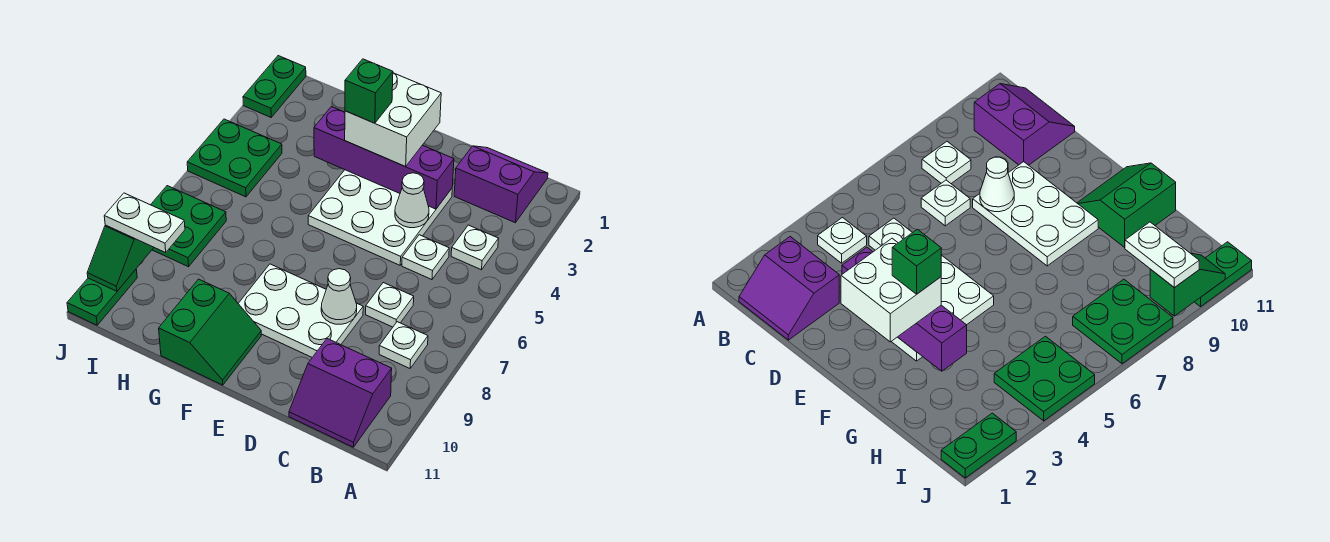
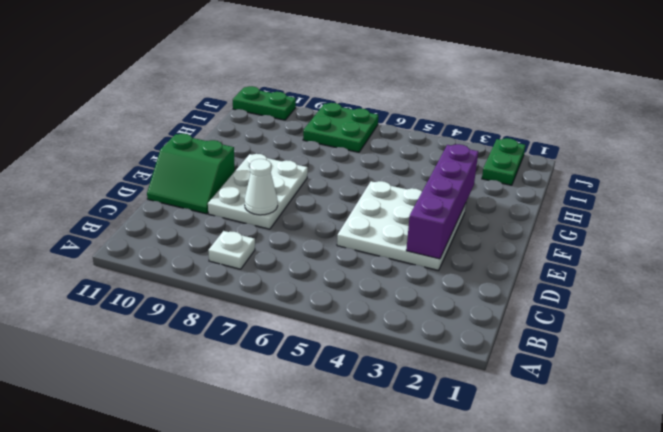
green 2x2 slope [147,134,235,214] -> green 2x2 slope moved to [159,279,261,385]
green 1x2 plate [482,138,525,185] -> green 1x2 plate turned to [243,56,306,117]
none -> purple 2x2 slope [454,146,548,223]
none -> white 1x1 plate [451,225,499,270]
none -> purple 2x2 slope [289,339,392,447]

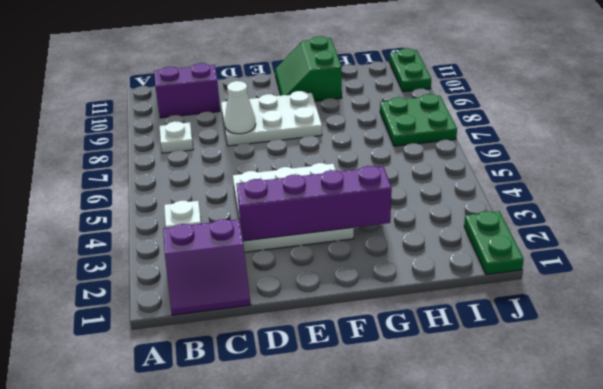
none -> white 1x1 plate [402,235,449,280]
none -> white 1x1 plate [366,283,414,327]
none -> green 2x2 plate [187,119,282,197]

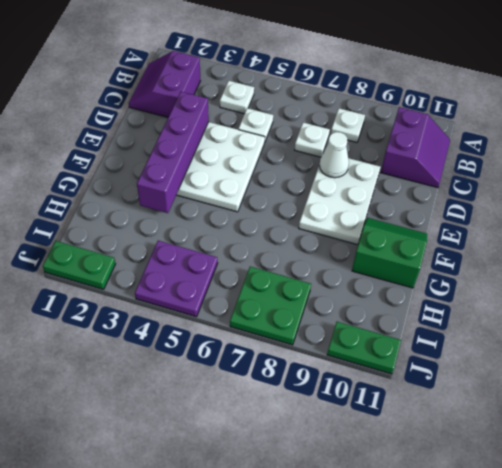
purple 2x2 plate [135,241,218,317] -> green 2x2 plate [187,119,282,197]
none -> white 1x1 cone [395,173,429,228]
none -> green 1x2 slope [87,225,154,291]
none -> white 2x2 brick [345,73,441,167]

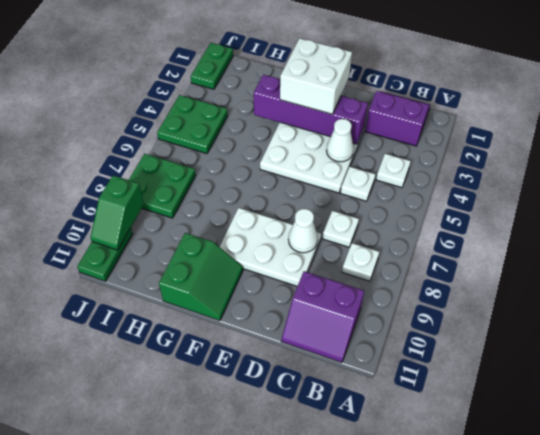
none -> white 1x2 plate [104,193,185,252]
none -> green 1x1 brick [345,59,393,123]

